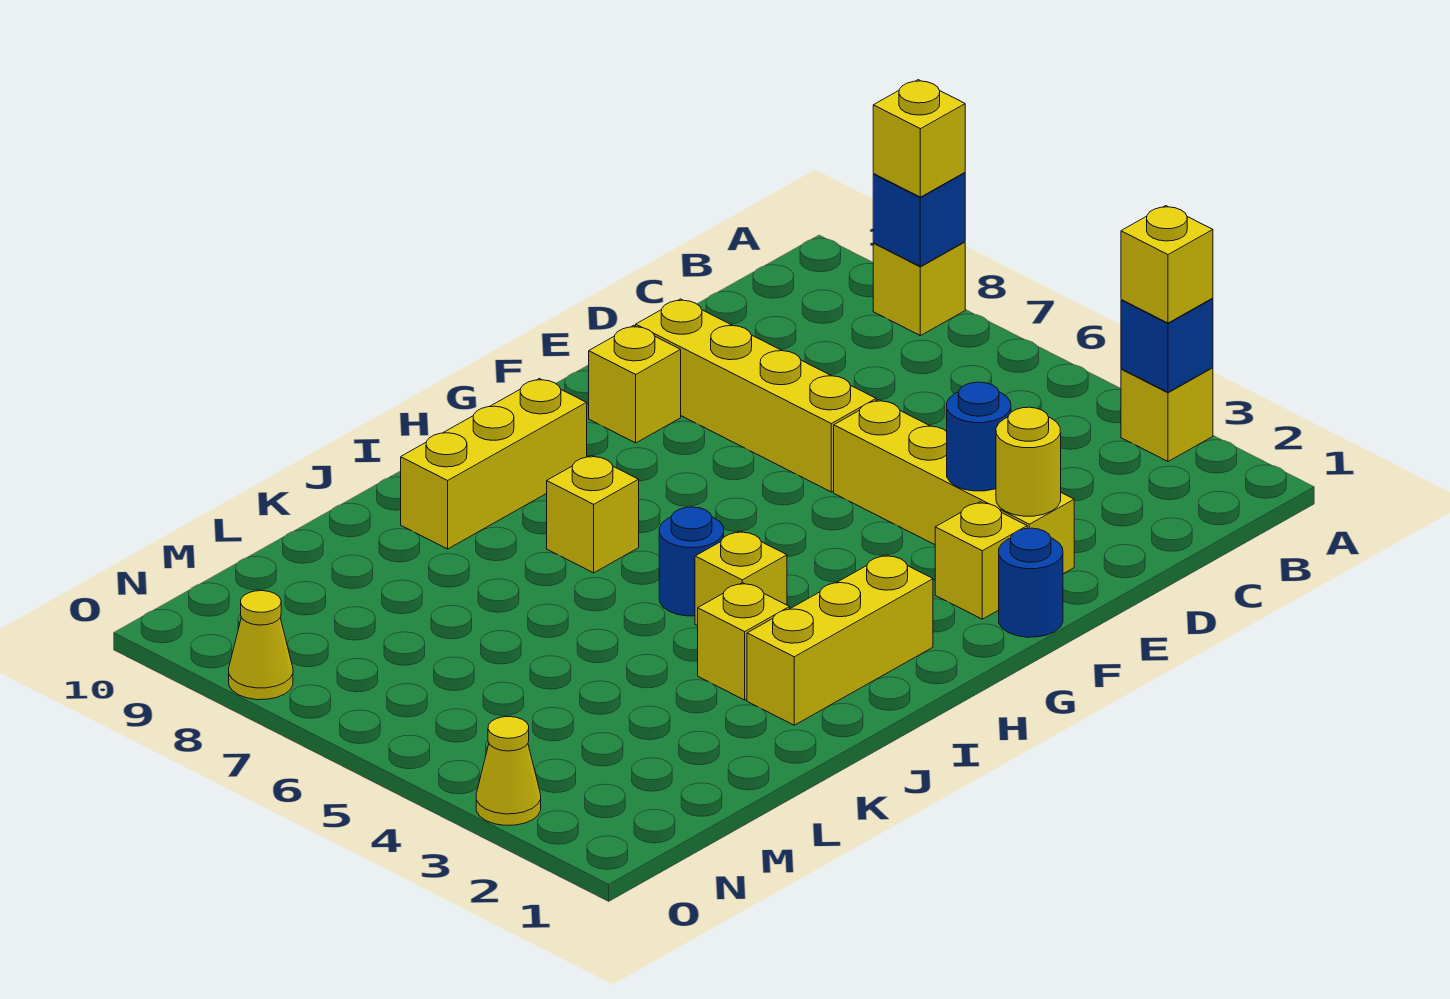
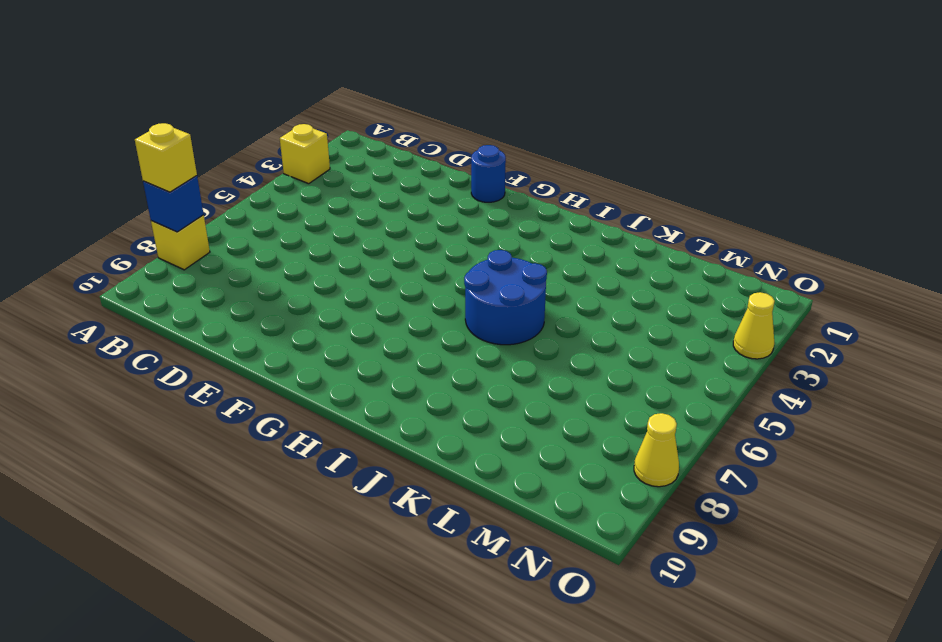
blue 2x2 round brick [464,250,547,345] -> blue 1x1 round brick [659,507,724,616]
none -> yellow 1x4 brick [834,400,1074,574]
none -> yellow 1x4 brick [636,299,876,492]
none -> yellow 1x1 brick [935,502,1027,619]

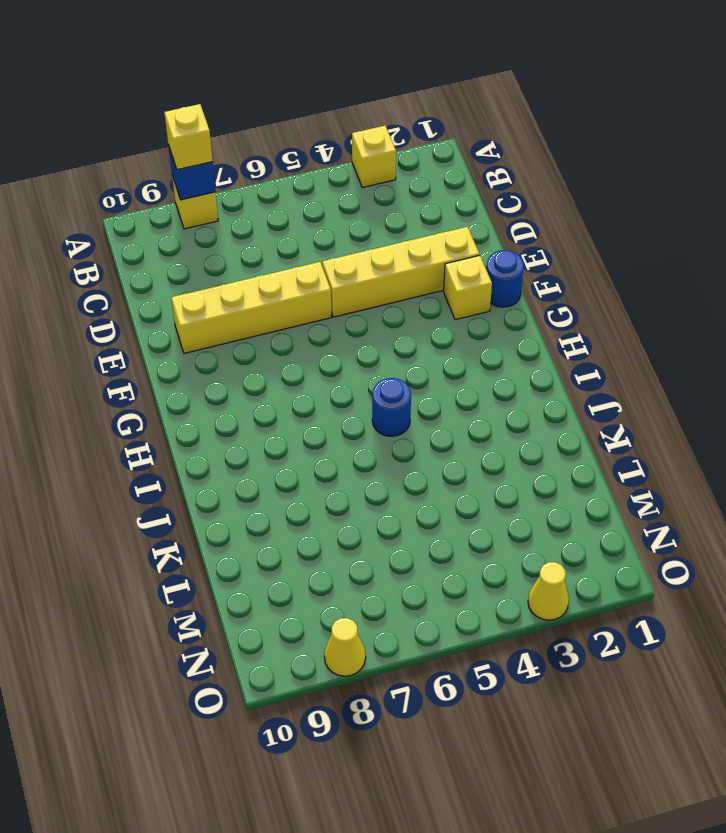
none -> yellow 1x1 brick [589,326,681,443]
none -> yellow 1x3 brick [747,555,933,725]
none -> yellow 1x3 brick [401,379,587,549]

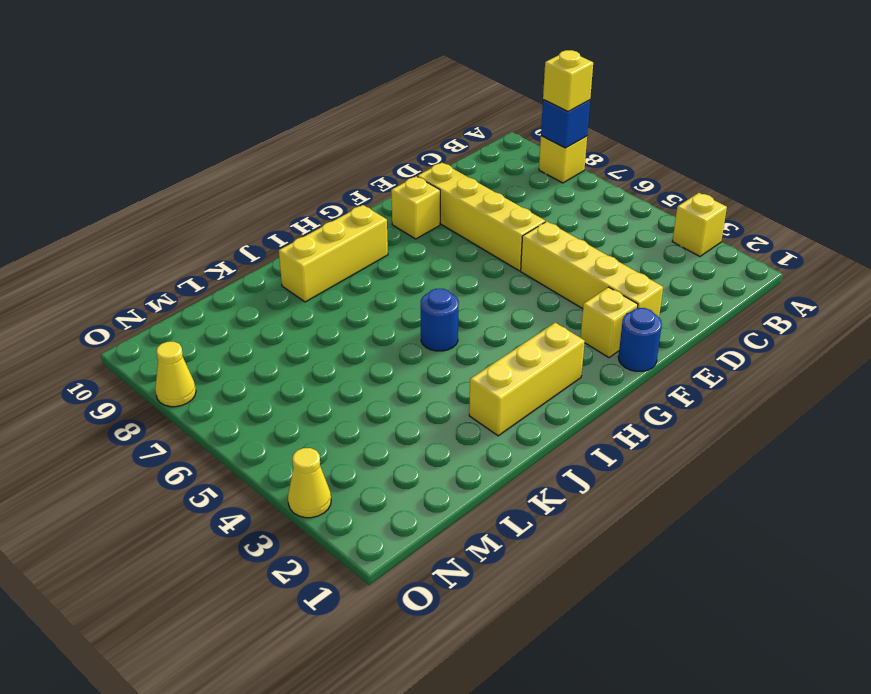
none -> yellow 1x1 brick [695,531,787,626]
none -> yellow 1x1 brick [547,455,639,573]
none -> yellow 1x1 brick [698,583,790,700]

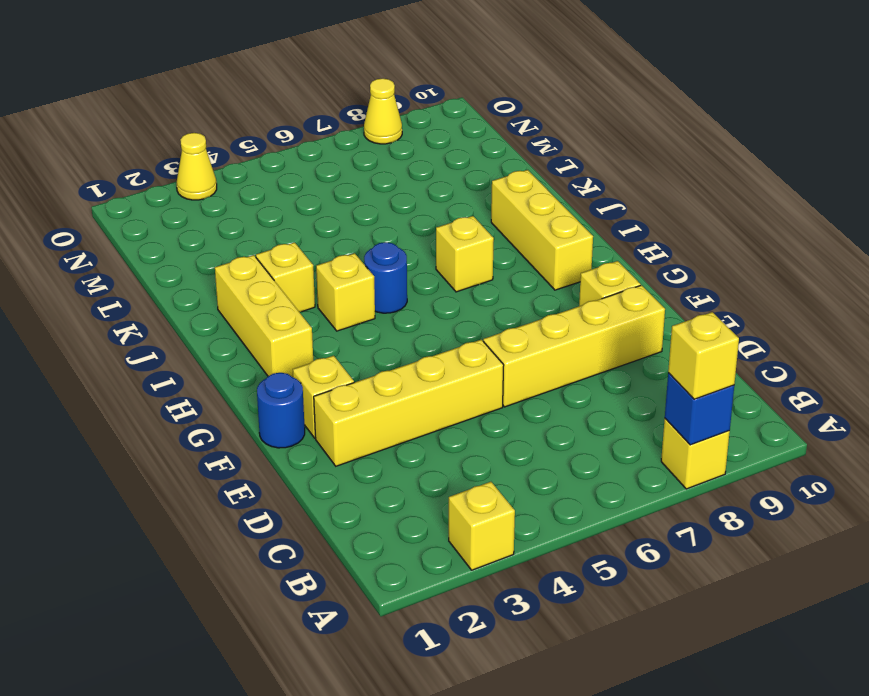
none -> blue 1x1 brick [1121,299,1213,392]
none -> yellow 1x1 round brick [996,407,1061,516]
none -> blue 1x1 round brick [947,382,1011,491]

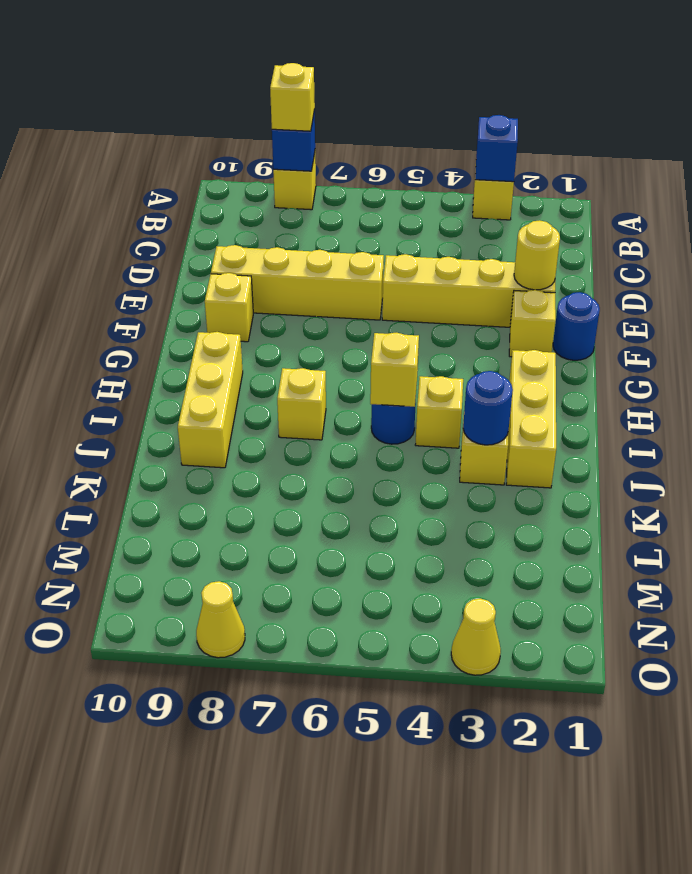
yellow 1x1 brick [370,333,419,407] -> yellow 1x1 brick moved to [1121,206,1213,323]
blue 1x1 round brick [463,371,513,445] -> blue 1x1 round brick moved to [947,382,1011,491]

